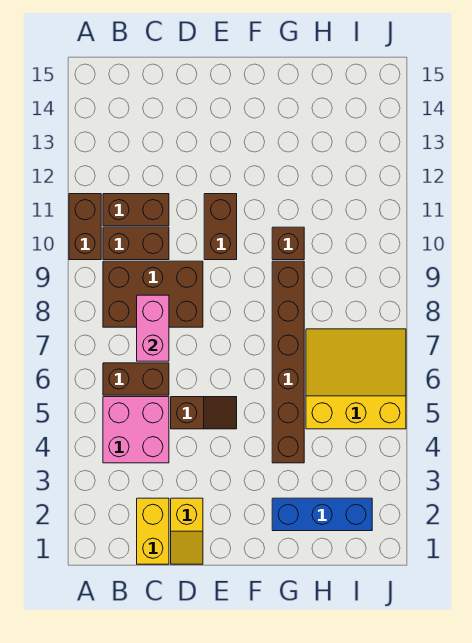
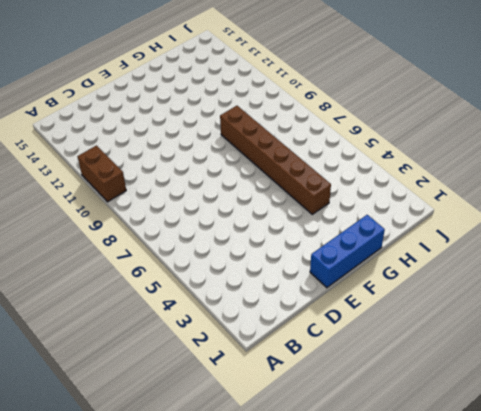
blue 1x3 brick [310,215,385,288] -> blue 1x3 brick moved to [272,498,372,531]
none -> pink 2x2 brick [103,397,169,463]
none -> brown 1x2 brick [103,363,169,395]
none -> brown 2x3 brick [103,261,203,327]

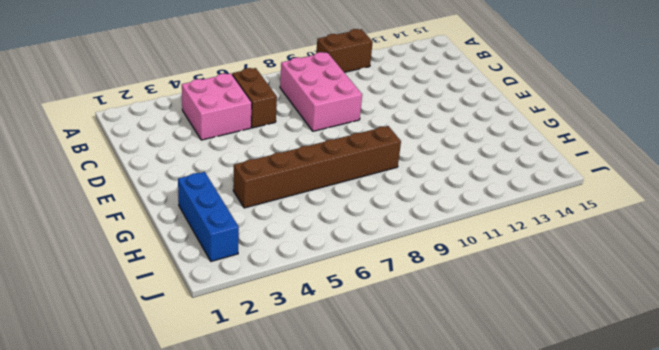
pink 2x3 brick [280,52,362,131] -> brown 2x3 brick [103,261,203,327]
none -> brown 1x2 brick [103,227,169,260]
none -> brown 1x2 brick [103,194,169,226]
none -> yellow 1x2 brick [137,498,169,564]

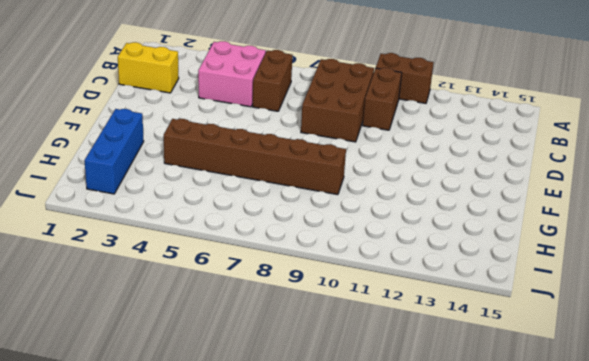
none -> brown 1x2 brick [103,194,169,226]
none -> yellow 1x2 slope [171,498,203,564]
none -> brown 1x2 slope [171,397,237,429]

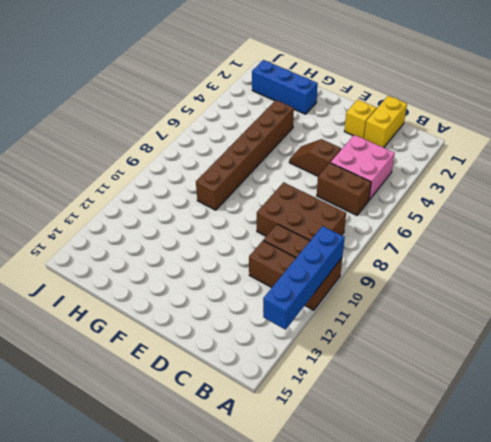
blue 1x4 brick [263,226,345,330] -> none
none -> brown 1x2 brick [204,194,237,260]
none -> brown 1x1 brick [272,227,304,260]
none -> yellow 3x3 slope [306,329,406,429]

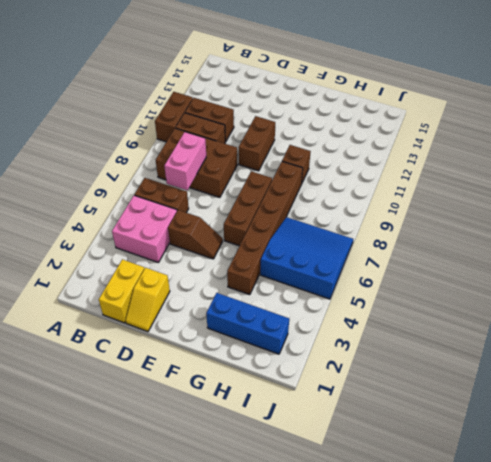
brown 1x3 brick [224,171,272,246] -> none
blue 3x3 slope [260,217,353,299] -> yellow 3x3 slope [306,329,406,429]

